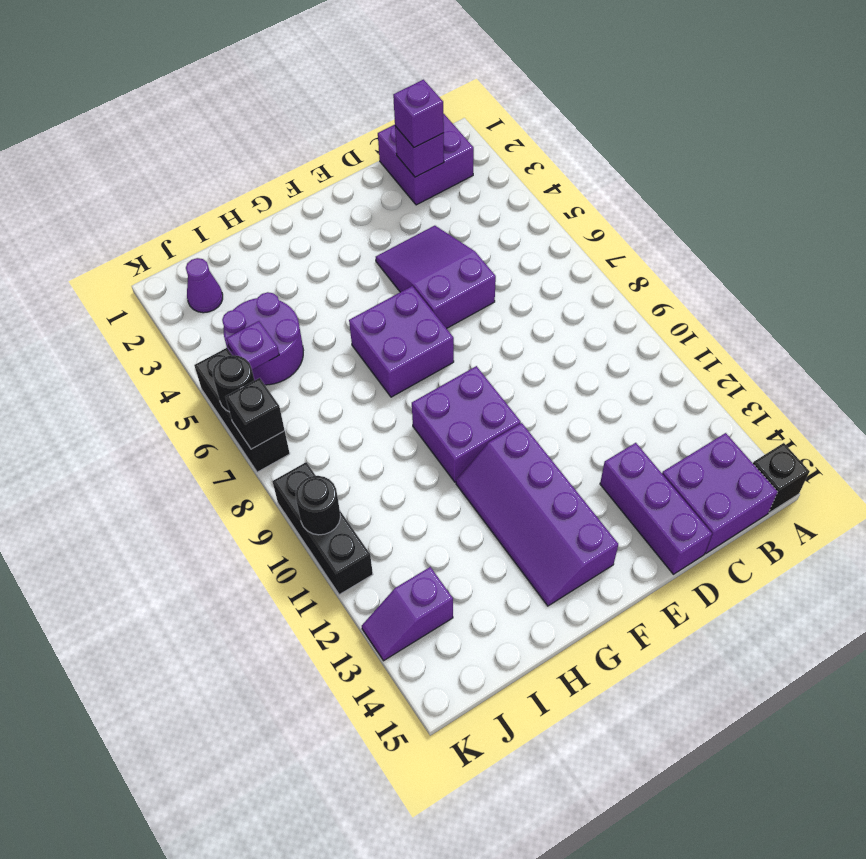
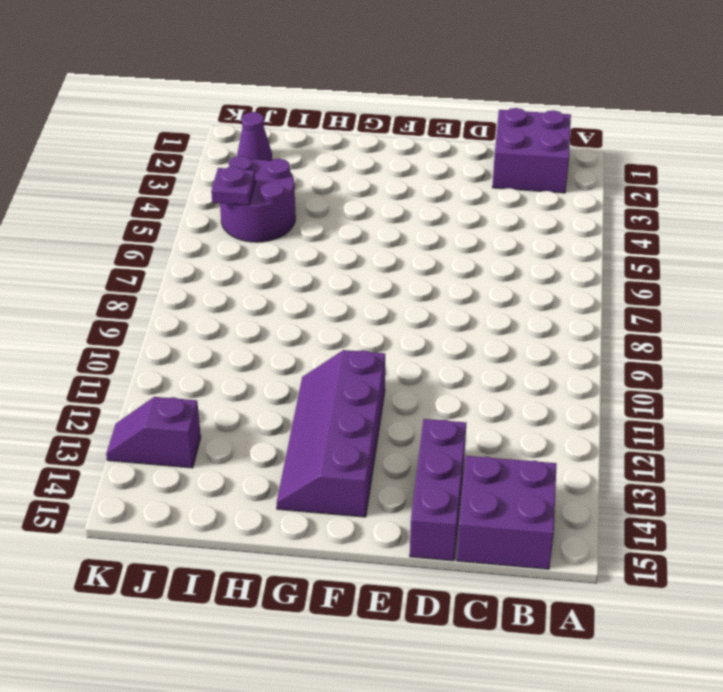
none -> black 1x1 brick [753,443,810,513]
none -> purple 2x3 slope [376,226,496,328]
none -> purple 2x2 brick [349,286,454,397]

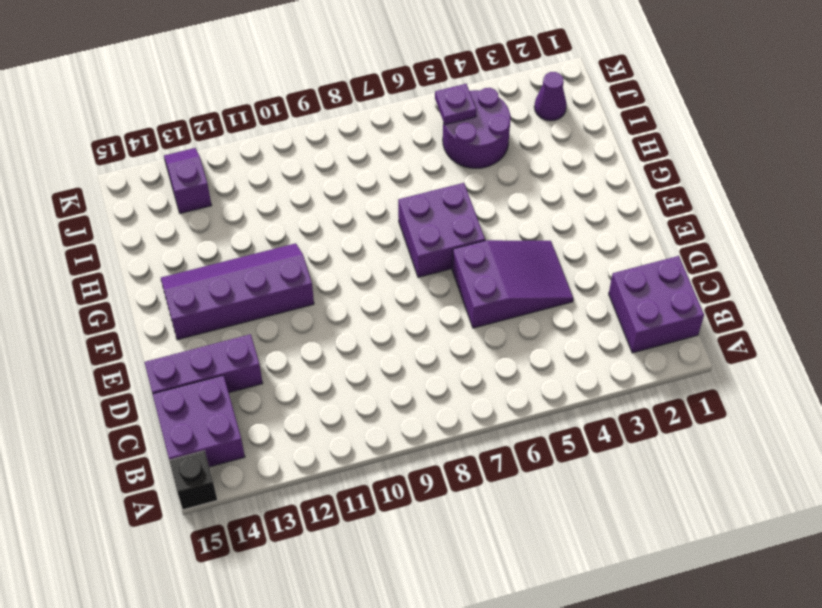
none -> purple 2x2 brick [412,366,521,482]
none -> black 1x3 brick [194,348,290,472]
none -> black 1x3 brick [273,462,373,595]

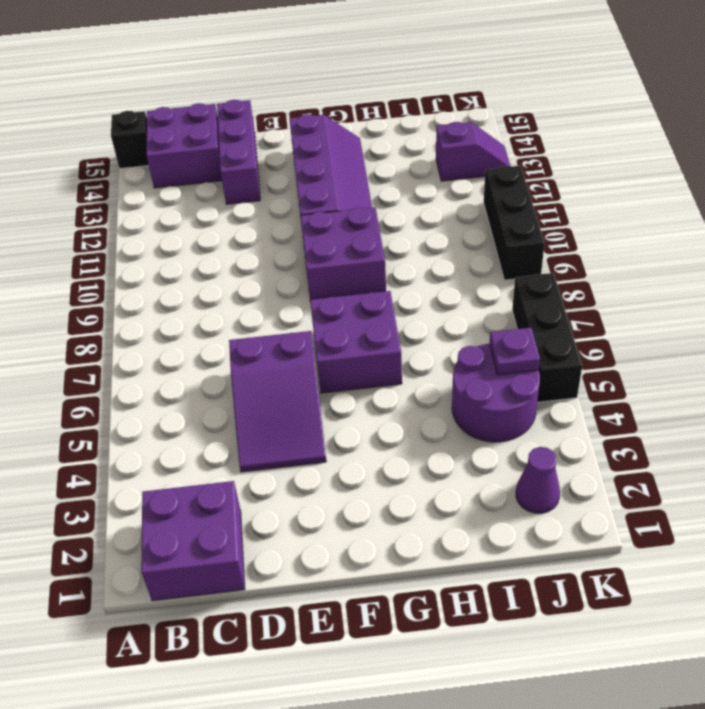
none -> purple 1x1 brick [395,126,444,177]
none -> black 1x1 round brick [213,355,254,411]
none -> black 1x1 brick [225,378,285,449]

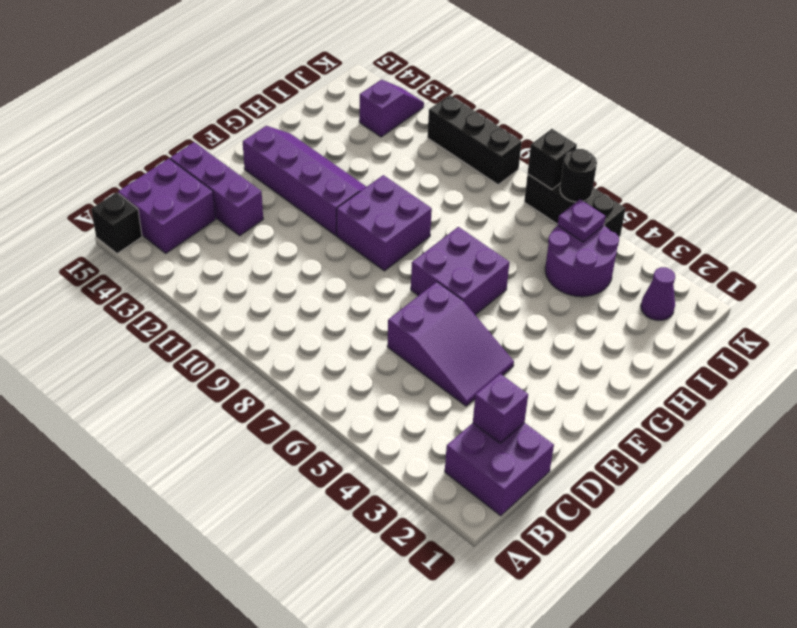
none -> black 1x1 round brick [296,476,340,535]
none -> purple 1x1 brick [393,80,444,148]

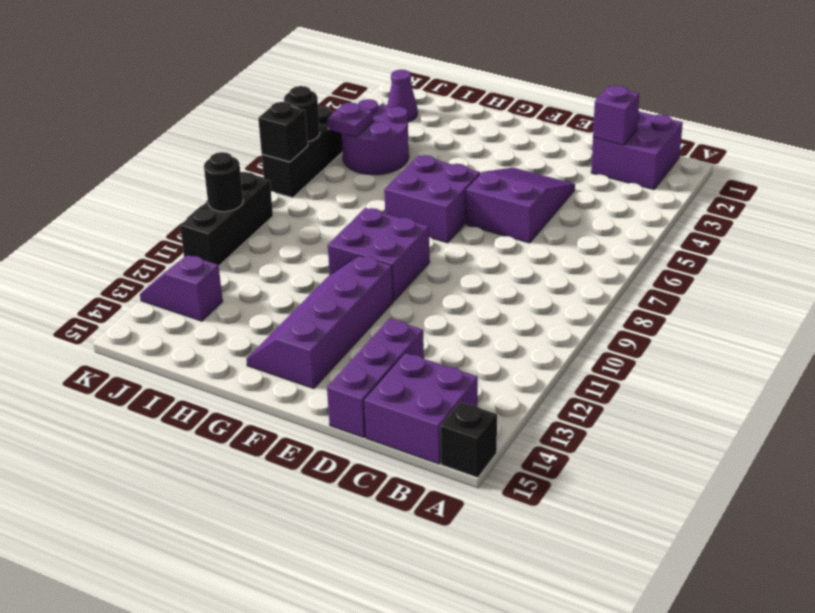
none -> purple 1x1 brick [393,80,444,148]

